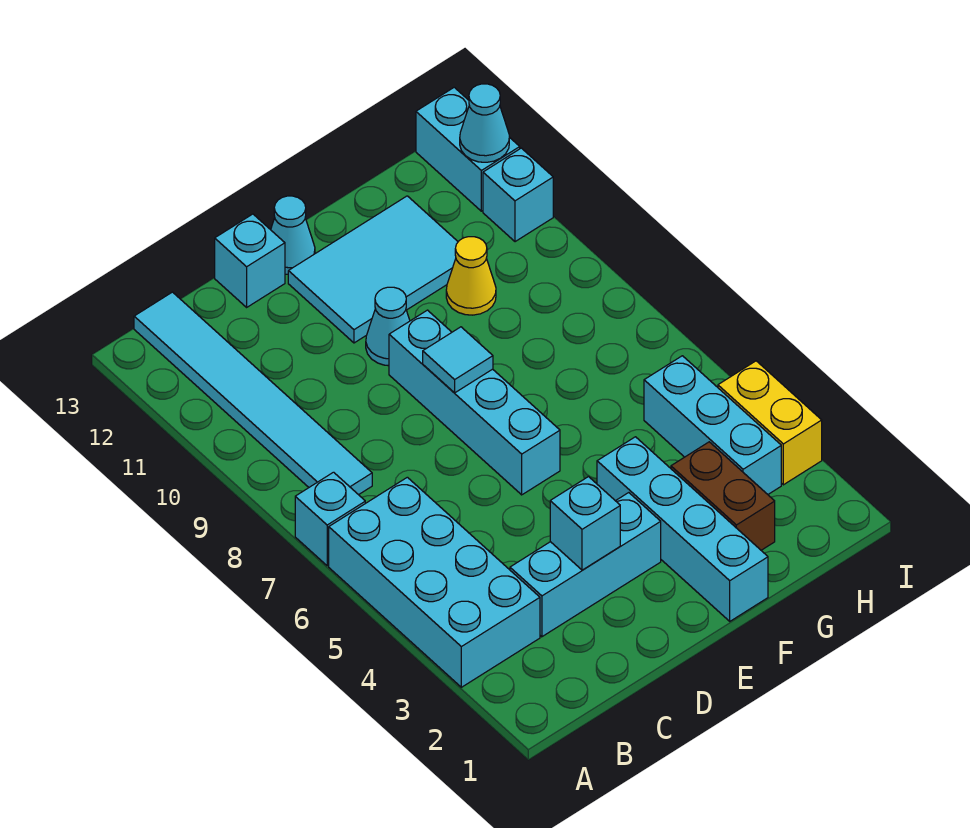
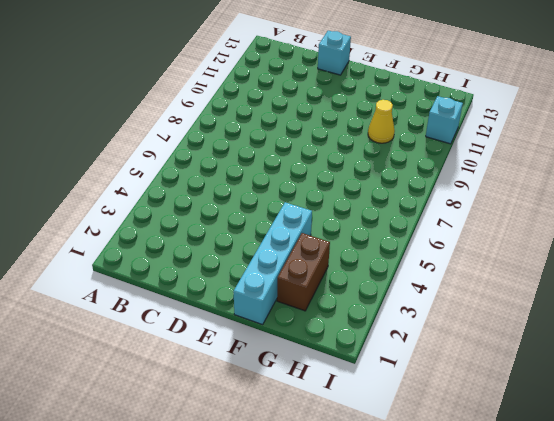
none -> cyan 2x4 brick [329,477,540,687]
none -> cyan 1x1 brick [295,472,365,566]
none -> cyan 1x6 tile [134,292,372,495]

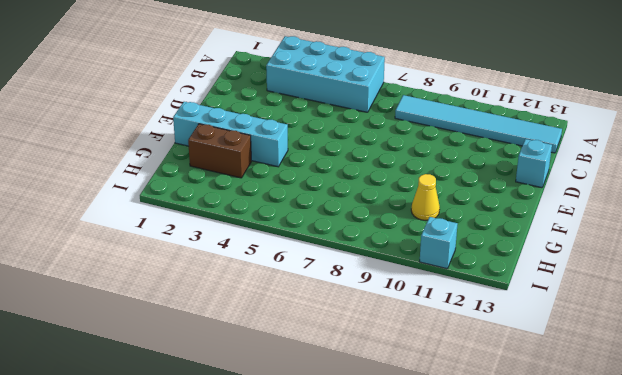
none -> cyan 1x1 brick [295,472,365,566]
none -> cyan 1x3 brick [510,493,661,637]
none -> cyan 1x4 brick [389,310,560,495]

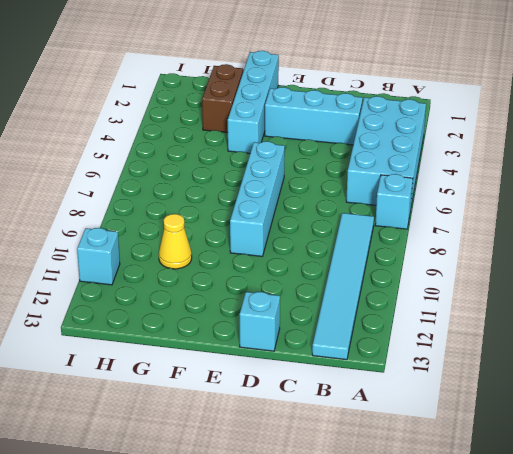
none -> cyan 1x1 cone [366,287,410,366]
none -> cyan 2x3 tile [288,196,458,343]
none -> cyan 1x1 cone [271,196,315,274]

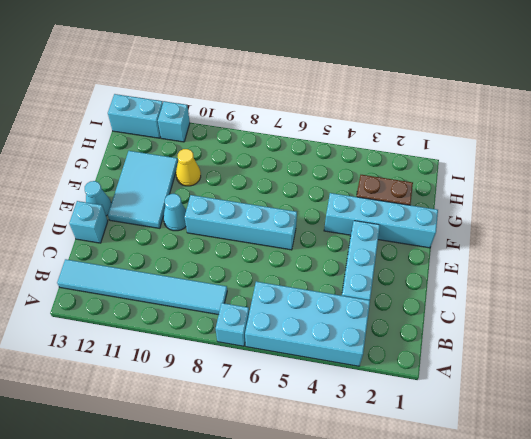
none -> cyan 1x3 brick [644,356,781,494]
none -> yellow 1x2 brick [718,361,822,485]
none -> cyan 1x1 brick [550,477,620,570]

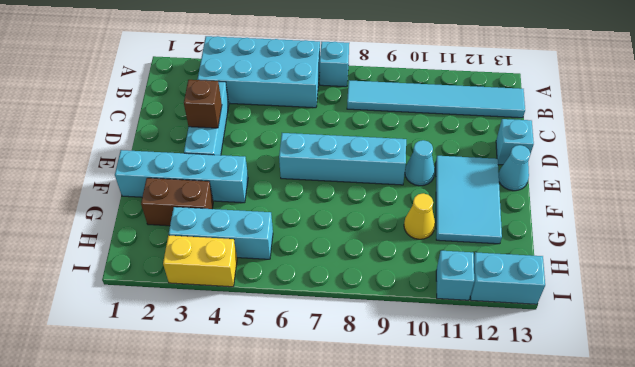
brown 1x1 brick [184,80,222,128] -> cyan 1x1 brick [550,477,620,570]
none -> cyan 1x1 tile [423,327,493,393]
none -> cyan 1x1 cone [460,84,509,162]

